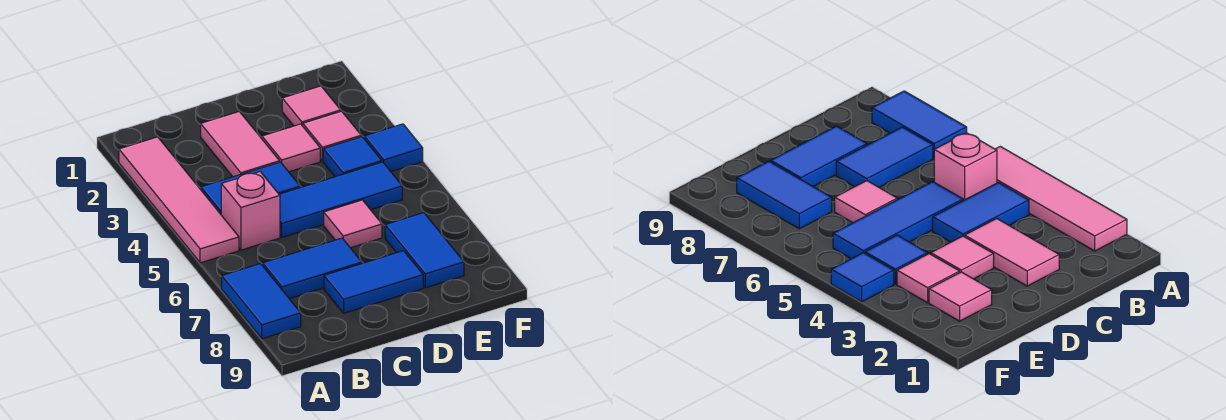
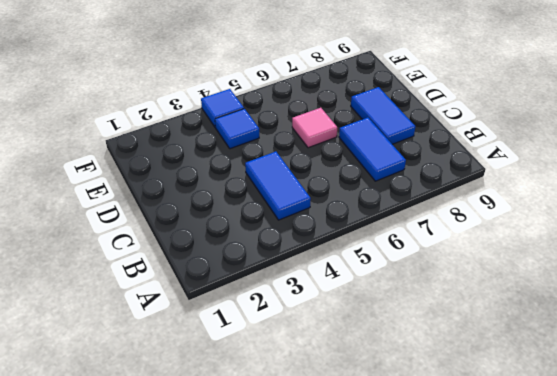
none -> pink 1x4 tile [119,137,239,263]
none -> blue 1x2 tile [222,264,301,339]
none -> pink 1x1 brick [221,172,280,250]

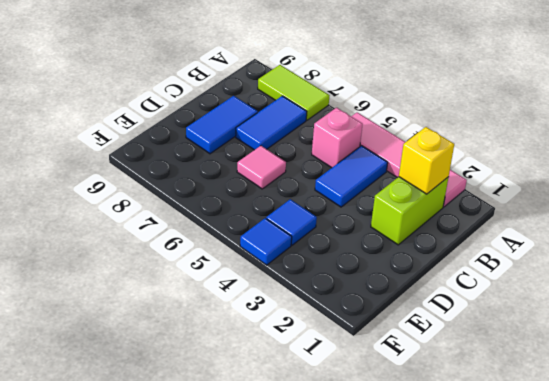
lime 1x2 tile [258,65,330,120] -> blue 1x2 tile [222,264,301,339]
lime 1x2 brick [371,177,448,245] -> pink 1x2 tile [201,112,280,177]
yellow 1x1 brick [399,127,454,194] -> none
none -> blue 1x3 tile [279,162,402,237]
none -> pink 1x1 tile [262,124,320,172]
none -> pink 1x1 tile [282,86,341,126]

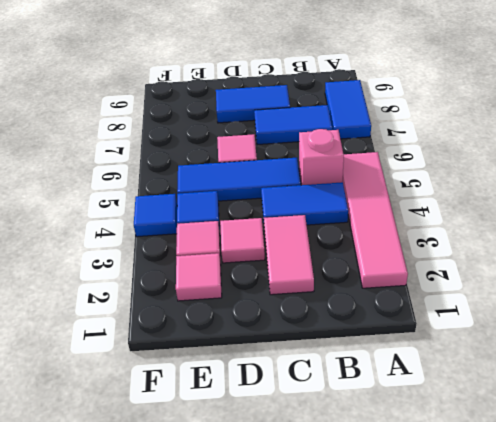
none -> blue 1x2 tile [385,213,464,288]

